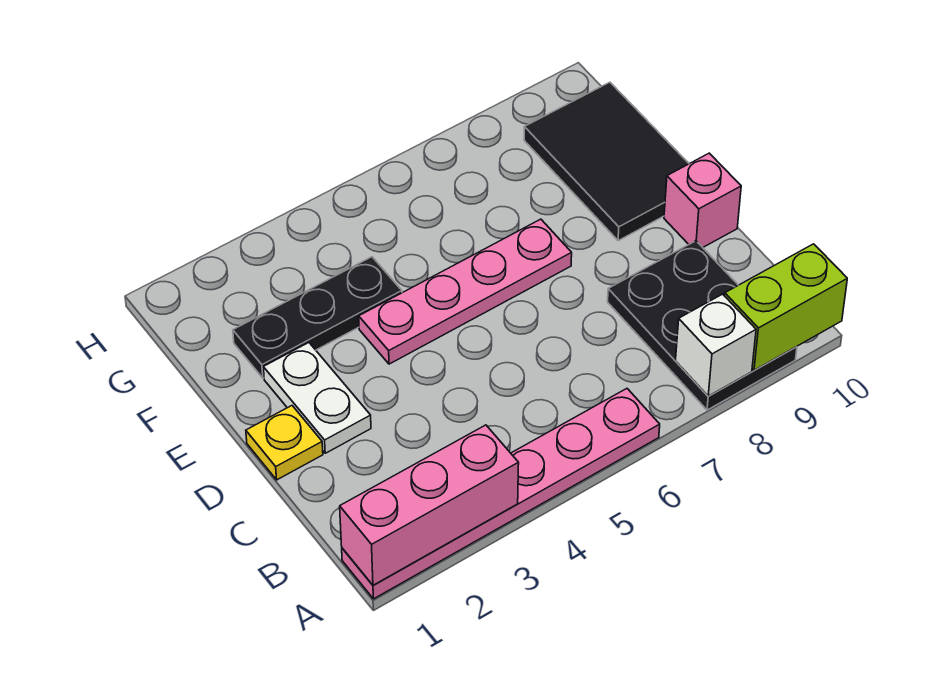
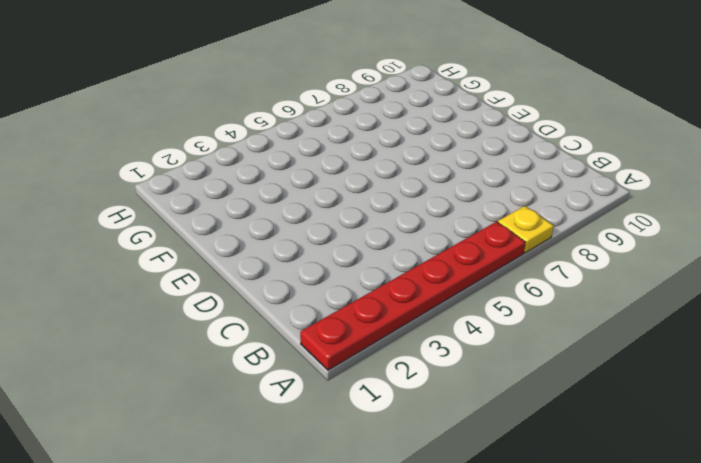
red 1x6 plate [300,222,526,370] -> pink 1x6 plate [342,389,660,599]
yellow 1x1 plate [498,206,554,253] -> yellow 1x1 plate moved to [246,406,323,480]
none -> black 2x3 plate [608,241,797,410]
none -> white 1x2 plate [263,343,371,453]

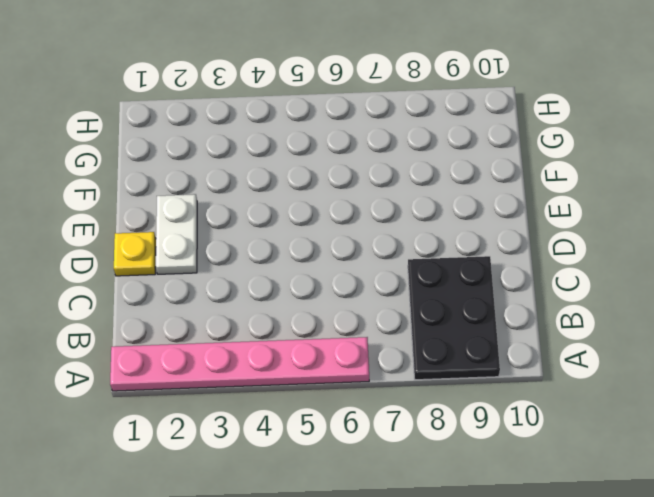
none -> pink 1x1 brick [664,153,741,247]
none -> pink 1x4 plate [359,219,572,364]

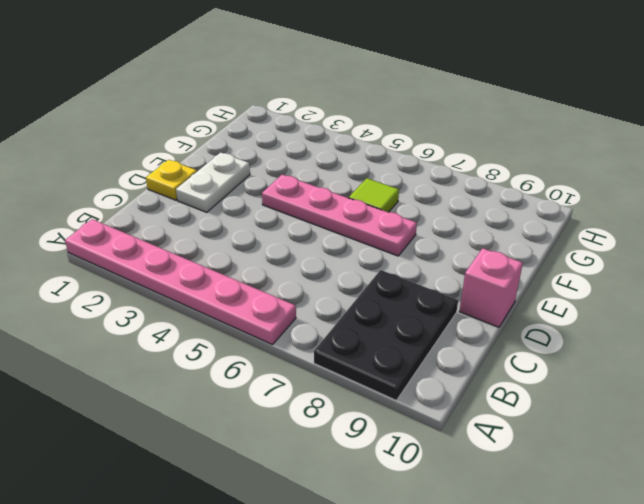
lime 1x1 tile [349,178,399,212] -> none
none -> black 2x3 tile [524,82,689,241]
none -> black 1x3 plate [233,257,402,378]

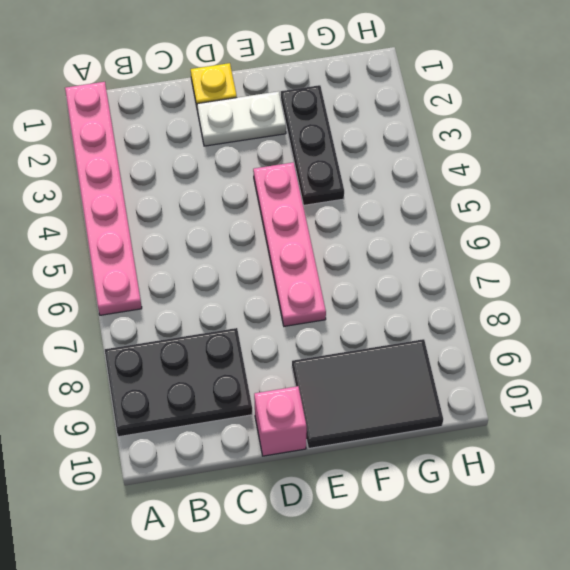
none -> pink 1x3 brick [340,425,519,585]
none -> white 1x1 brick [676,294,756,396]

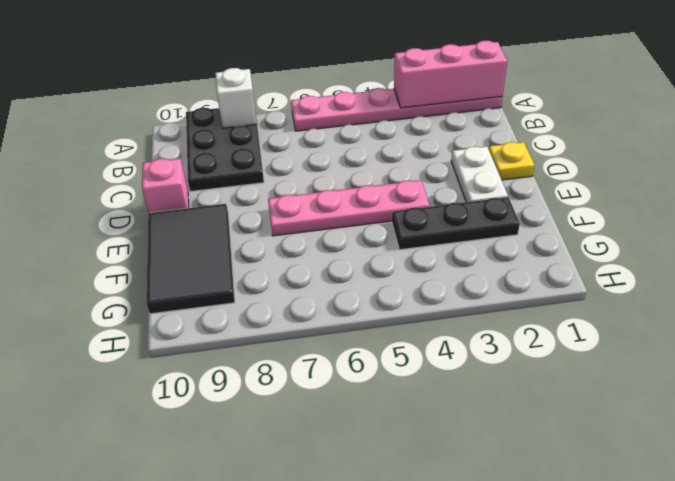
none -> lime 1x2 brick [725,244,847,370]

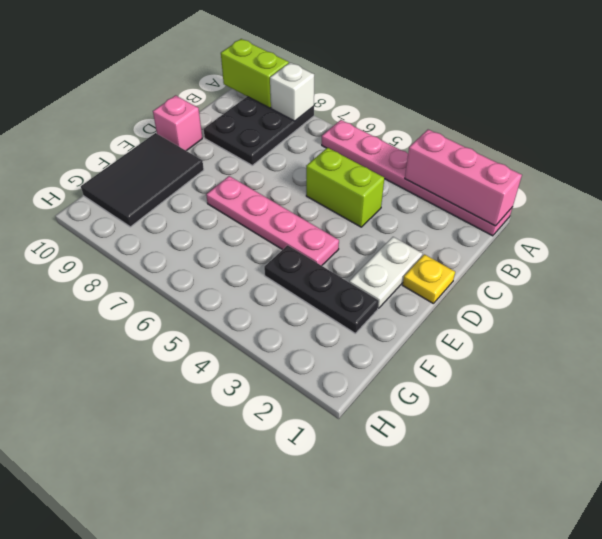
lime 1x2 brick [306,148,384,227] -> none

